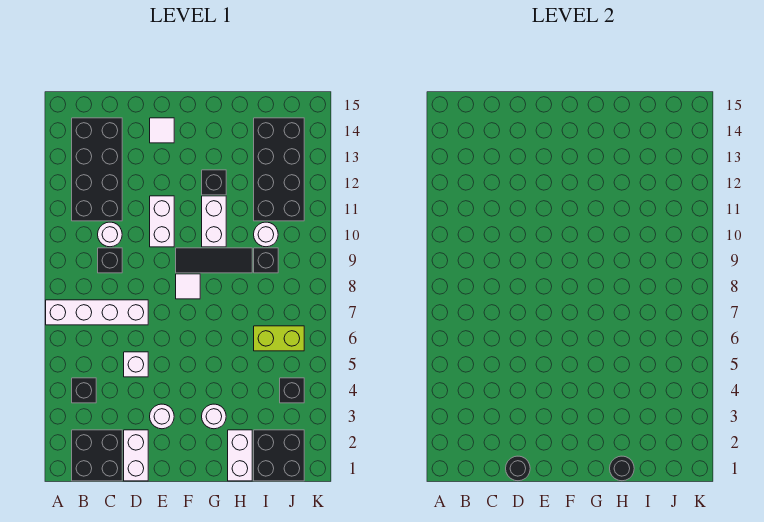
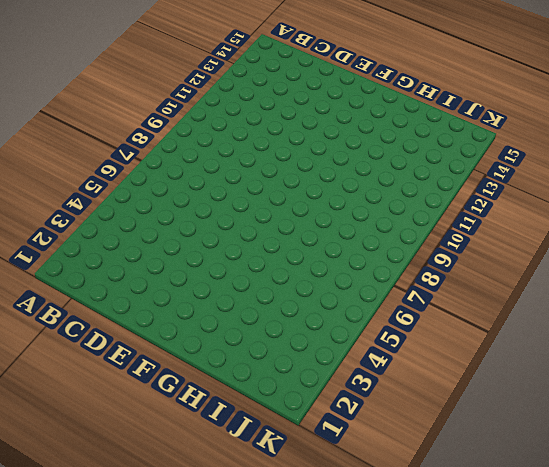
none -> white 1x4 brick [46,300,148,325]
none -> black 2x2 brick [72,430,122,481]
none -> black 1x1 brick [72,378,96,403]

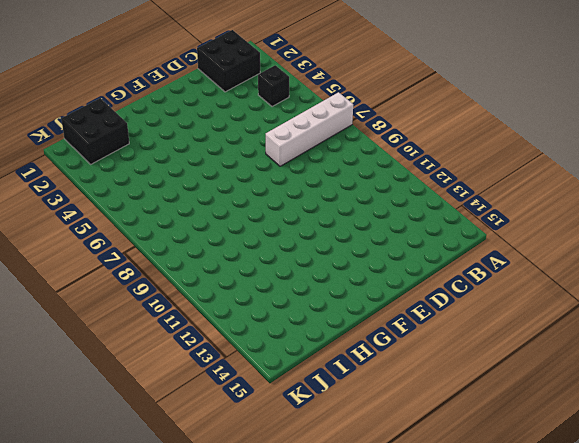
none -> black 2x4 brick [72,118,122,221]
none -> black 1x1 brick [98,248,122,273]
none -> white 1x1 round brick [98,222,122,247]

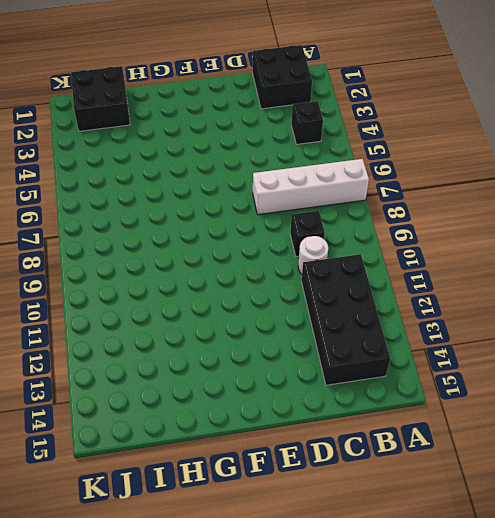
none -> white 1x2 brick [124,430,148,481]
none -> white 1x1 brick [124,352,148,377]
none -> white 1x1 round brick [150,404,174,429]

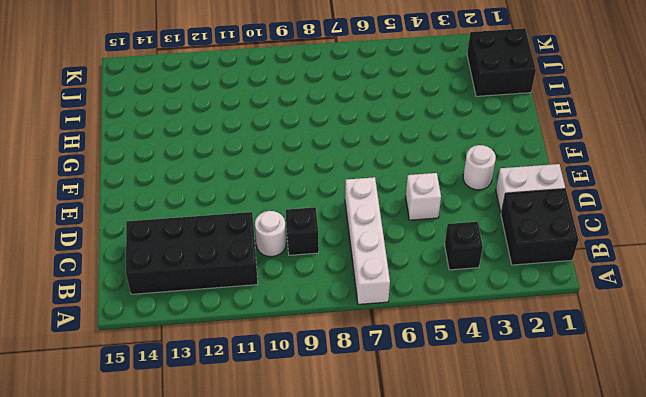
none -> white 1x2 brick [150,196,174,247]
none -> white 1x1 tile [150,118,174,143]
none -> white 1x1 tile [176,274,200,299]

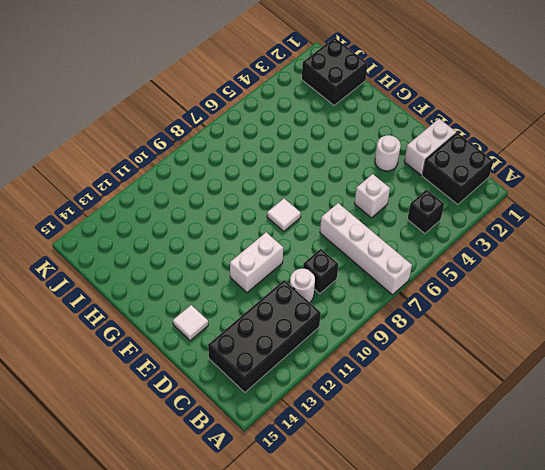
none -> black 1x3 tile [176,248,252,273]
none -> white 1x1 round brick [202,404,226,429]
none -> white 1x2 brick [202,196,226,247]

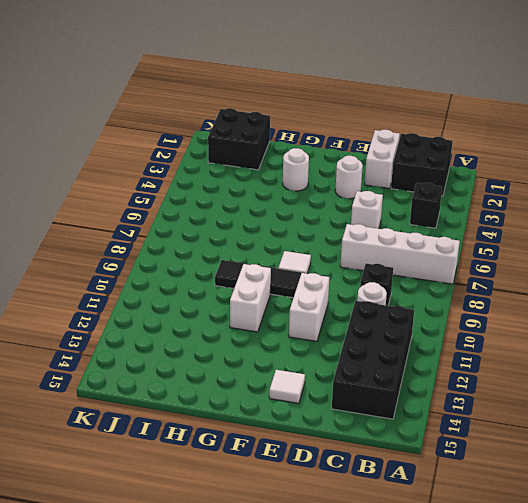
none -> black 1x1 brick [202,170,226,195]
none -> white 1x2 brick [228,430,252,481]
none -> lime 1x2 brick [254,326,304,351]

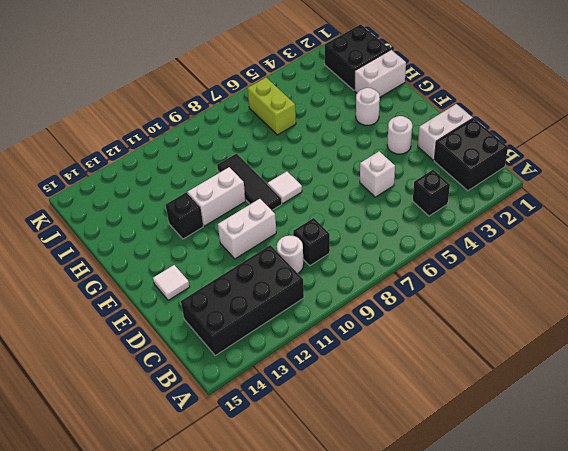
none -> white 1x4 brick [46,300,148,325]
none -> black 1x1 brick [254,248,278,273]
none -> white 1x1 round brick [254,222,278,247]

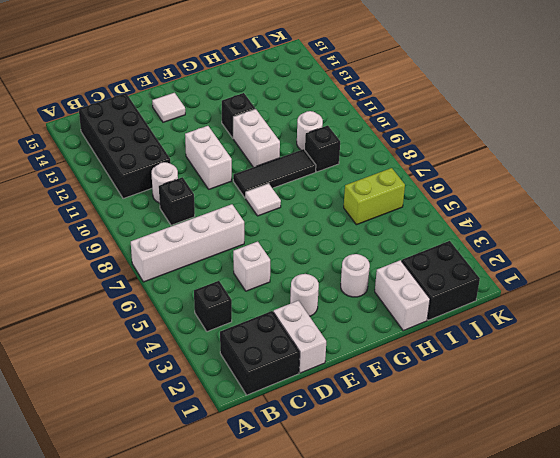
none -> black 2x4 brick [254,118,304,221]
none -> black 1x1 brick [280,378,304,403]
none -> black 1x1 round brick [506,456,530,481]

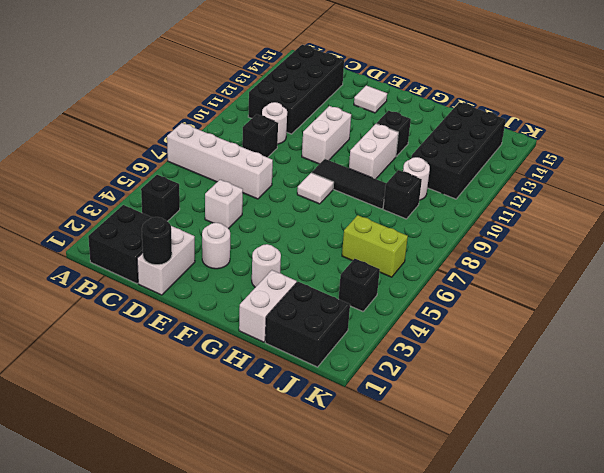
none -> black 1x1 round brick [610,456,634,481]

